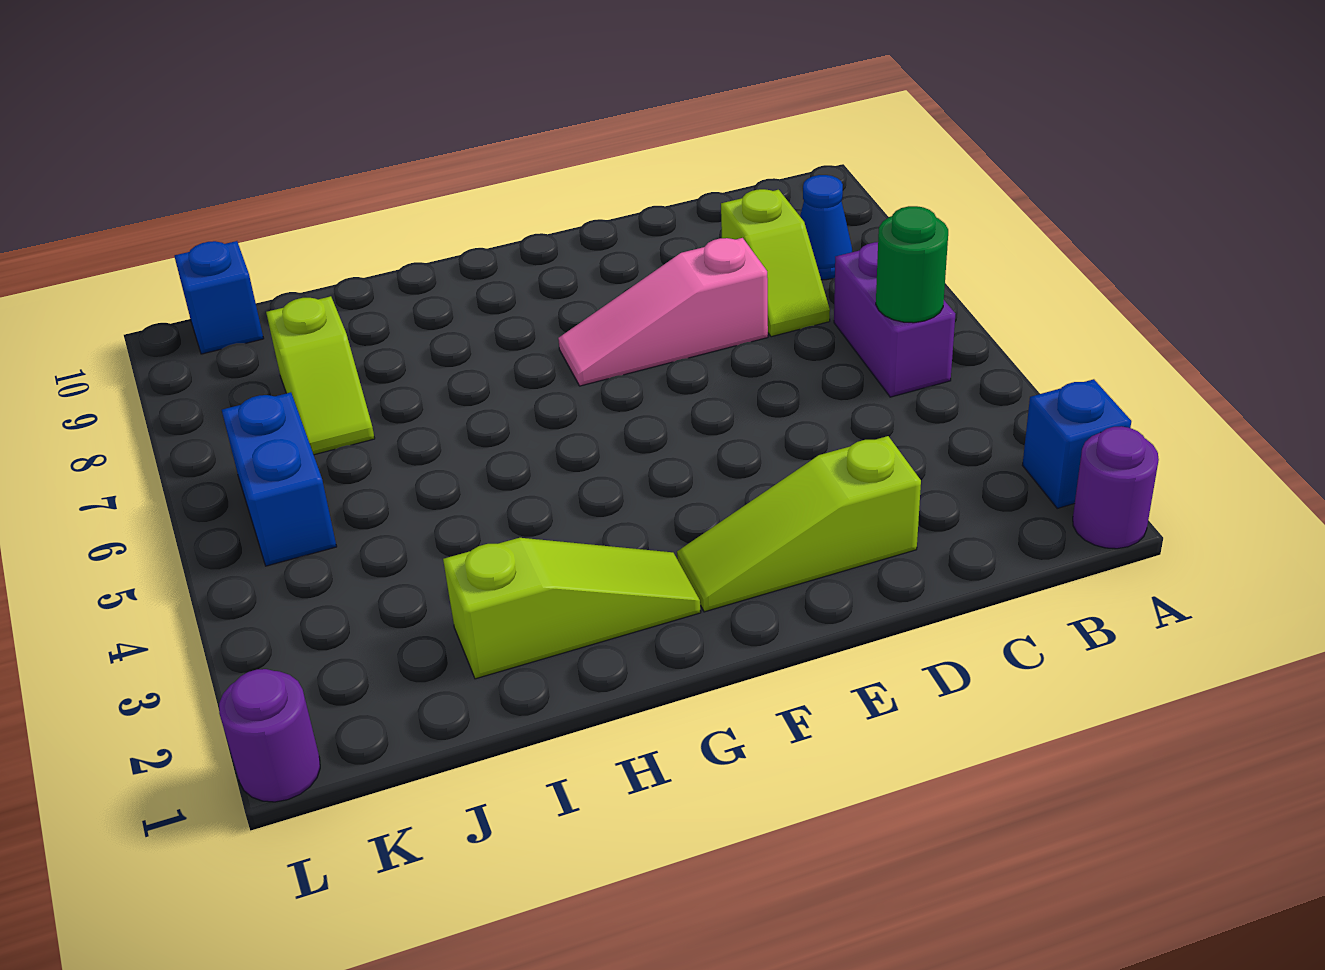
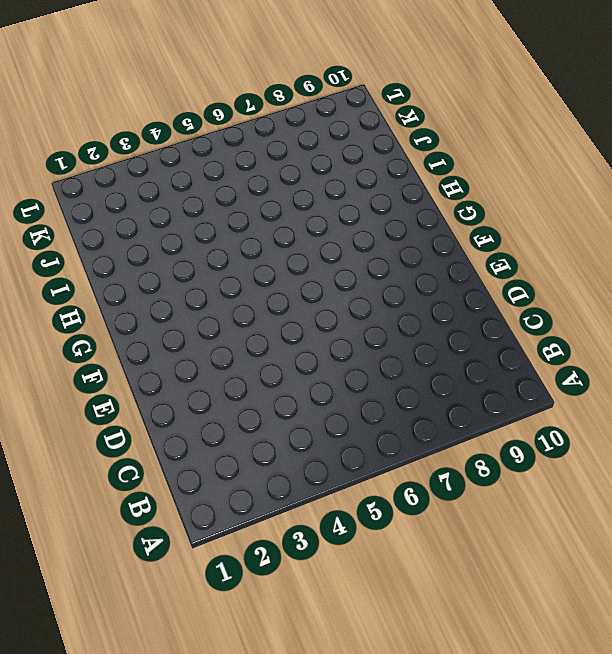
none -> purple 1x1 round brick [1073,426,1159,549]
none -> blue 1x1 brick [1022,379,1131,508]
none -> purple 1x2 brick [834,242,955,397]

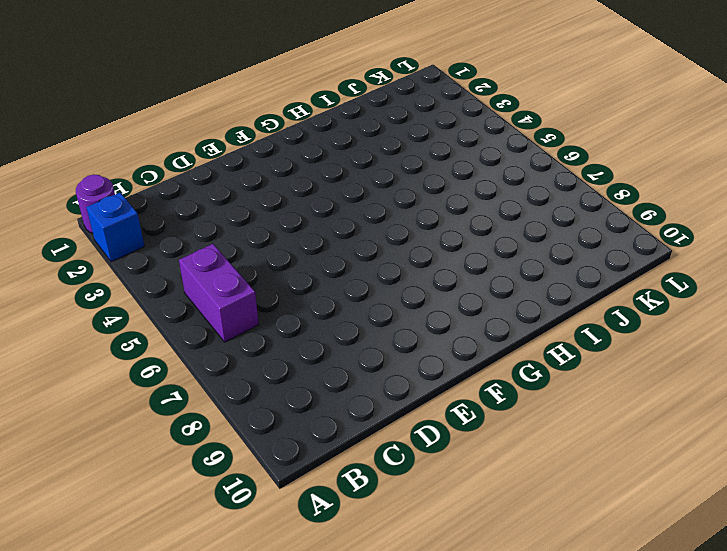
none -> blue 1x1 cone [800,175,852,280]
none -> lime 1x2 slope [721,189,830,337]
none -> lime 1x3 slope [677,436,921,612]

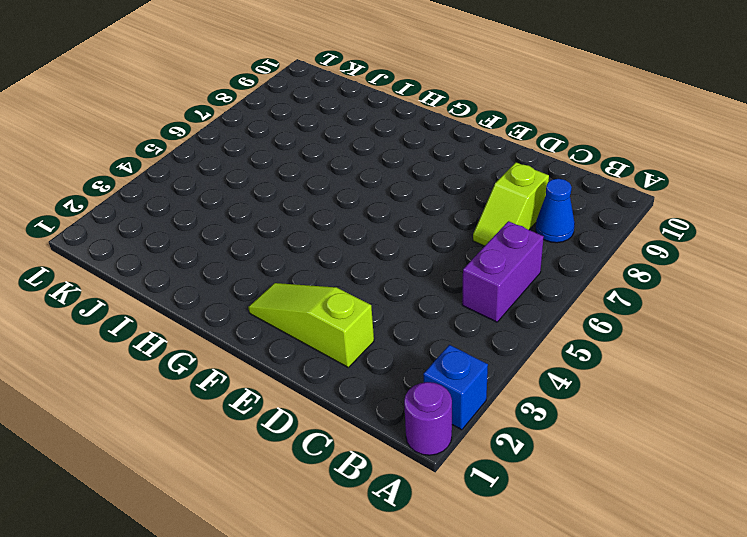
none -> pink 1x3 slope [558,238,768,386]
none -> lime 1x3 slope [443,538,701,679]
none -> lime 1x2 slope [266,296,375,455]

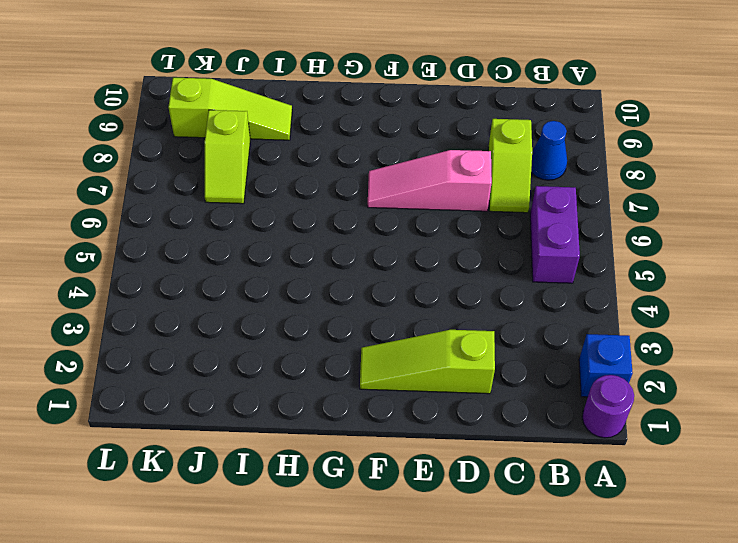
lime 1x3 slope [168,78,292,140] -> lime 1x3 slope moved to [443,538,701,679]
none -> blue 1x2 brick [222,392,337,566]
none -> blue 1x1 brick [174,241,264,354]
none -> purple 1x1 round brick [219,669,320,802]

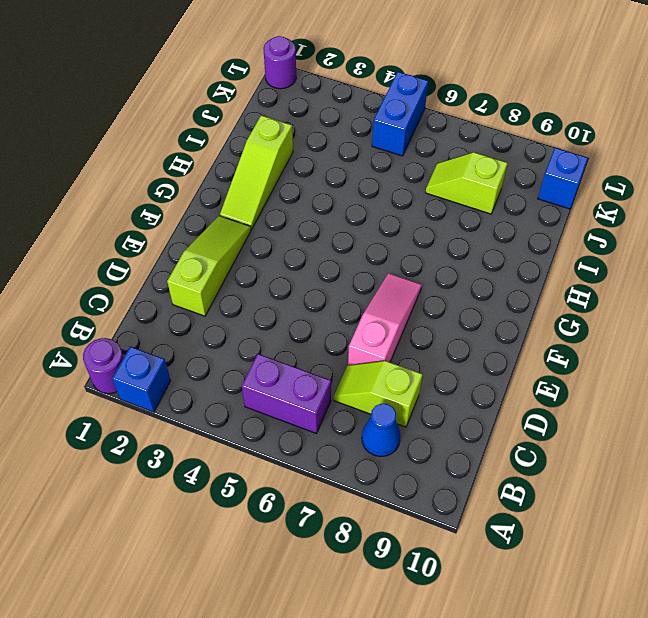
blue 1x2 brick [372,72,428,156] -> blue 1x2 brick turned to [222,392,337,566]
none -> green 1x1 round brick [876,206,948,323]

